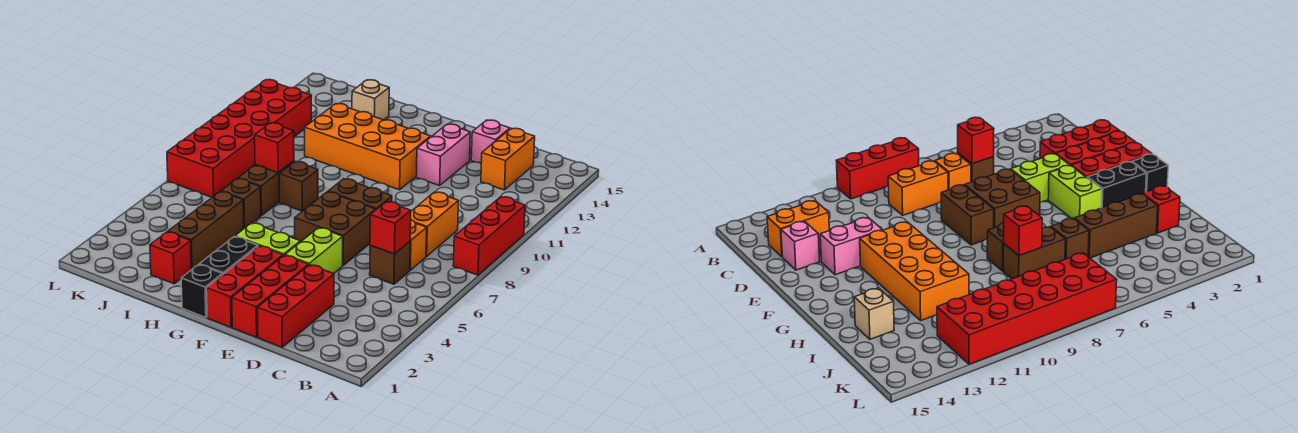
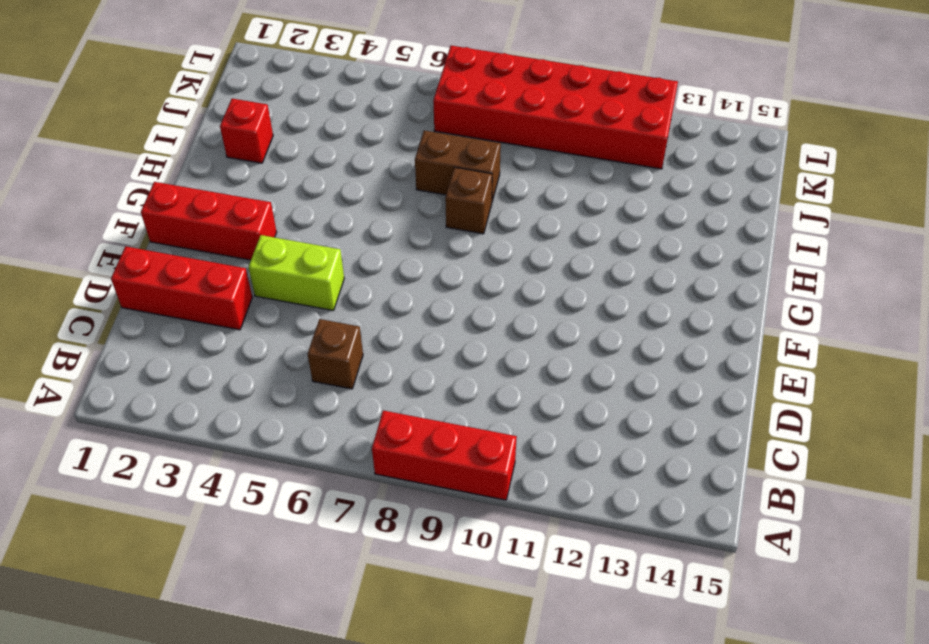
none -> orange 1x1 brick [410,220,427,270]
none -> orange 1x2 brick [411,192,458,256]
none -> orange 1x2 brick [481,128,535,190]

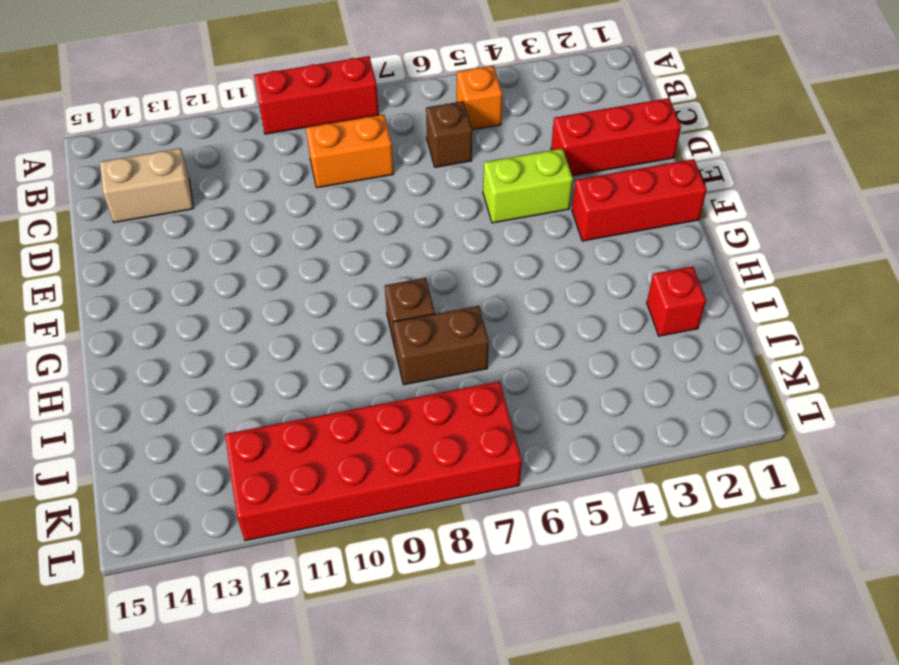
orange 1x1 brick [457,66,502,130] -> orange 1x1 brick moved to [410,220,427,270]
tan 1x2 brick [100,148,194,222] -> orange 1x2 brick [481,128,535,190]
none -> pink 1x1 brick [471,120,510,163]
none -> red 1x3 brick [232,255,308,337]
none -> brown 2x2 brick [295,192,376,265]

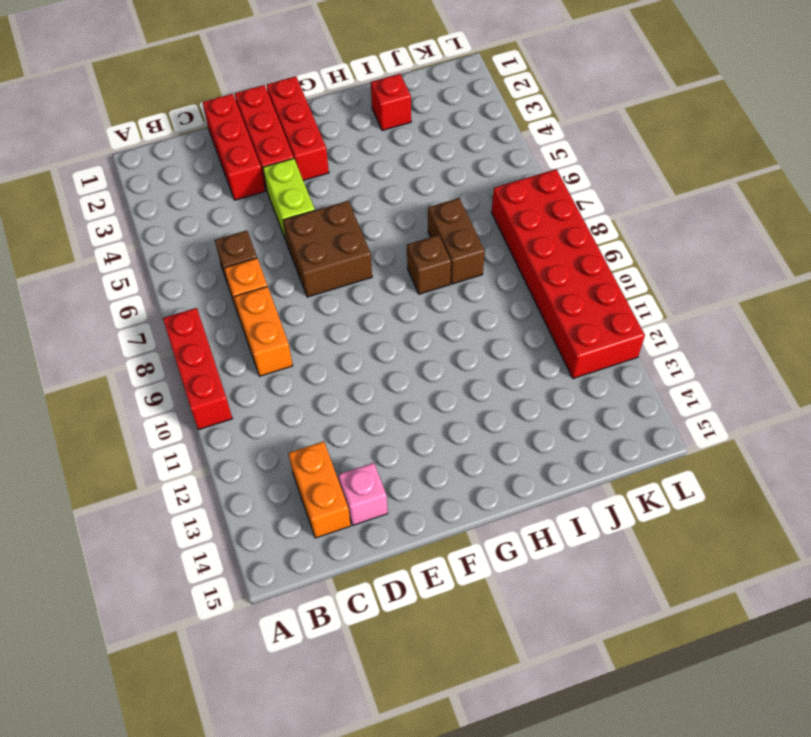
none -> brown 1x2 brick [328,179,392,210]
none -> pink 1x2 brick [416,124,470,186]
none -> lime 1x2 brick [235,223,300,256]

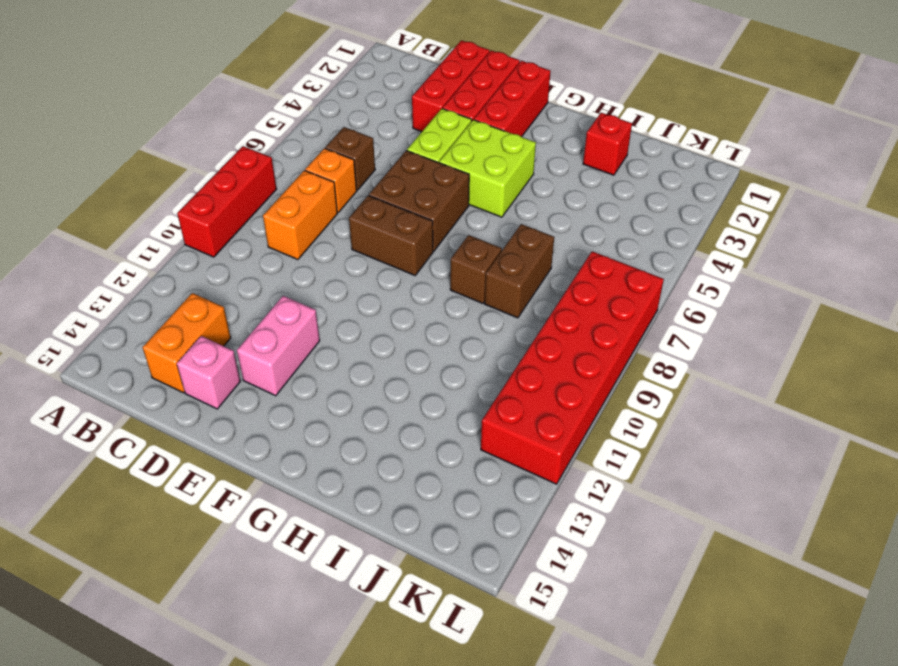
lime 2x2 brick [439,120,536,217] -> lime 1x2 brick [235,223,300,256]
none -> orange 2x4 brick [305,104,431,190]
none -> black 1x1 brick [181,264,222,318]
none -> black 1x2 brick [199,237,258,275]

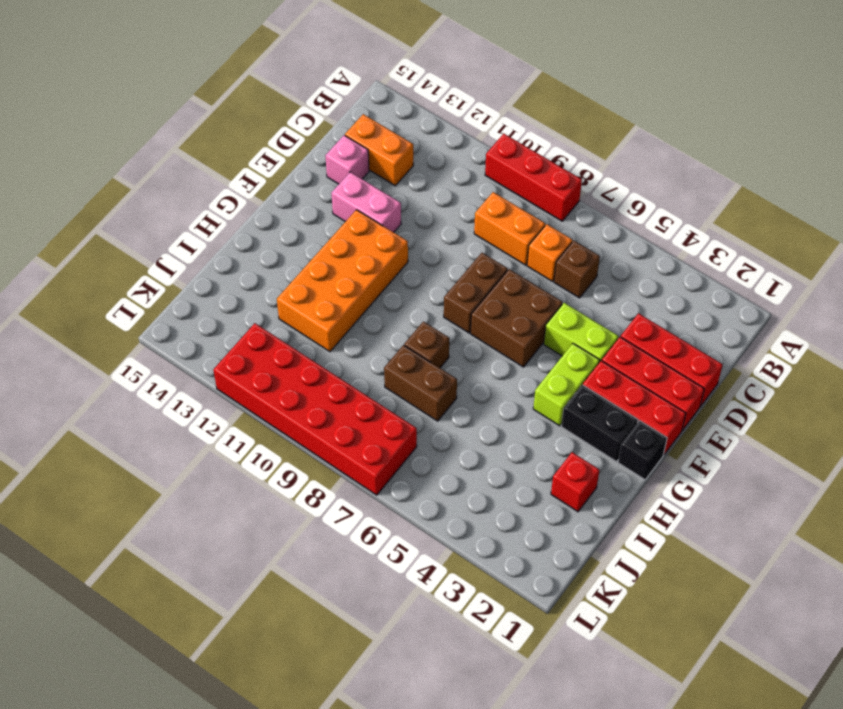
none -> brown 1x3 brick [168,192,244,270]
none -> brown 1x1 brick [221,178,261,228]
none -> tan 1x1 brick [352,80,389,120]

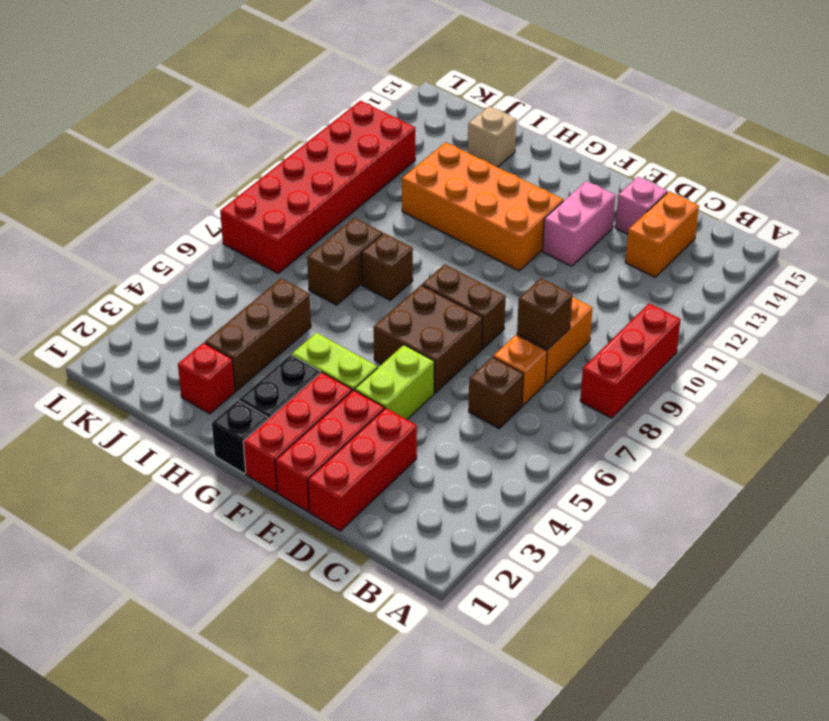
brown 1x1 brick [517,278,572,349] -> brown 1x1 brick moved to [221,178,261,228]
none -> red 1x1 brick [370,202,411,254]
none -> red 1x1 brick [255,123,294,173]

